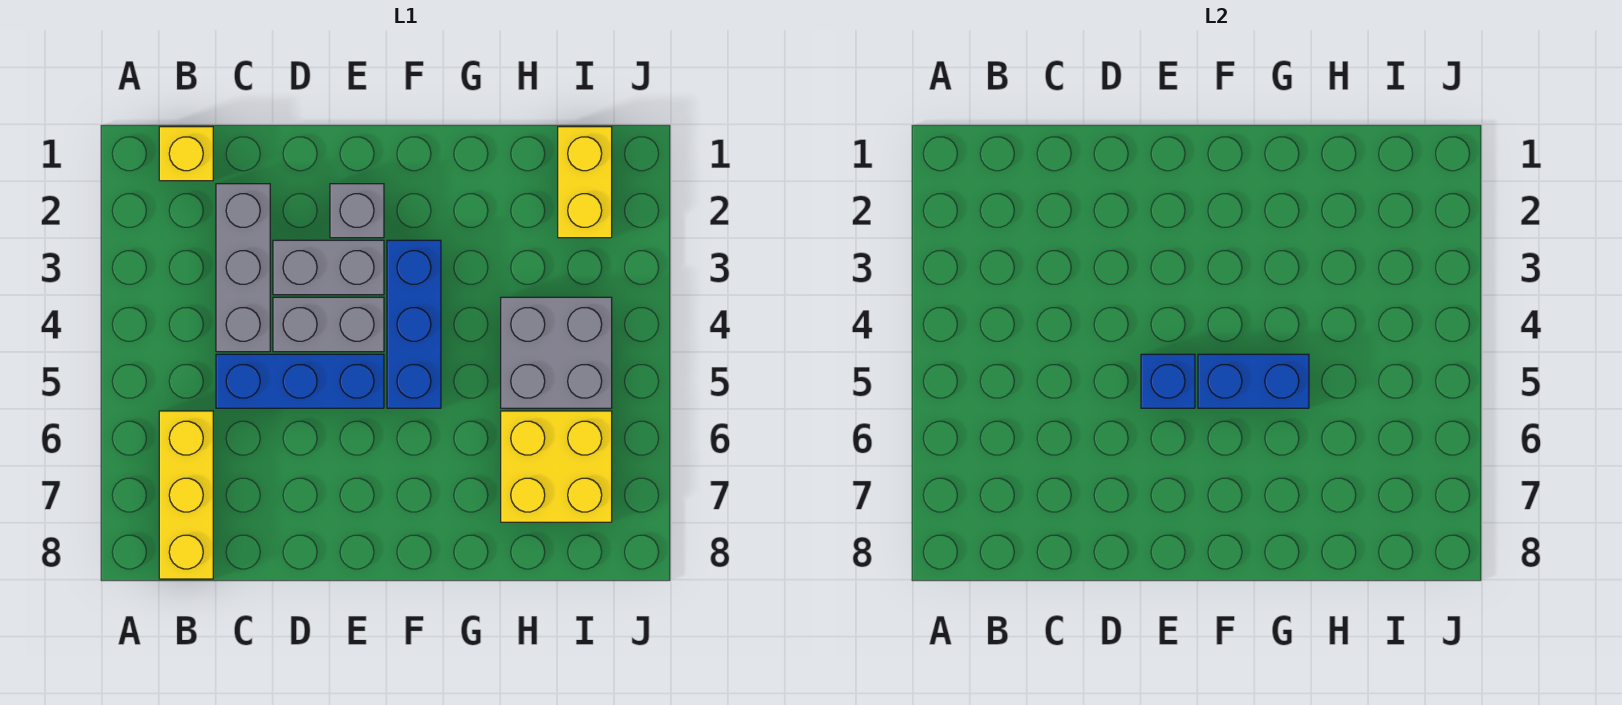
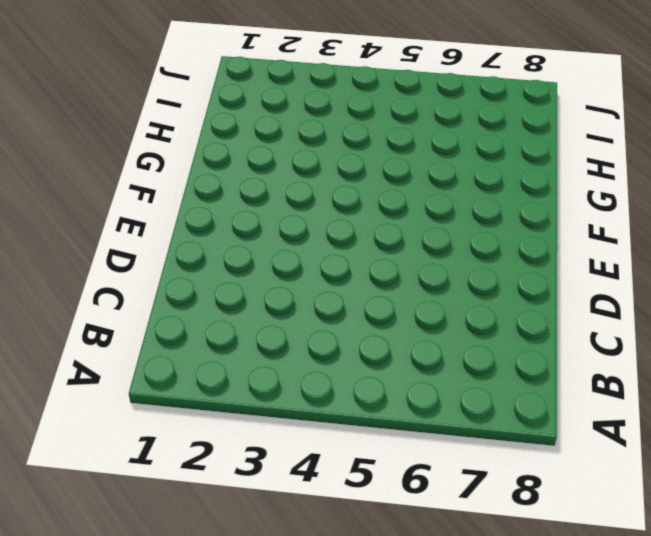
none -> yellow 1x1 brick [159,127,213,181]
none -> yellow 1x3 brick [159,411,213,579]
none -> grey 1x3 brick [216,184,270,352]

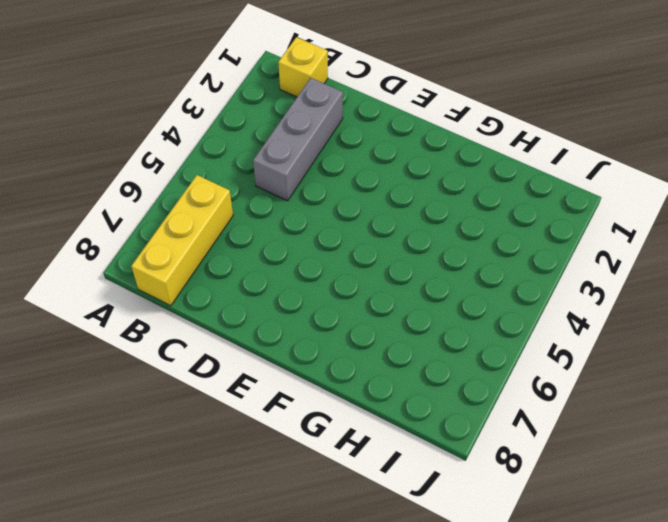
none -> blue 1x3 brick [216,354,384,408]
none -> grey 1x2 brick [273,240,384,295]
none -> grey 1x2 brick [273,297,384,352]

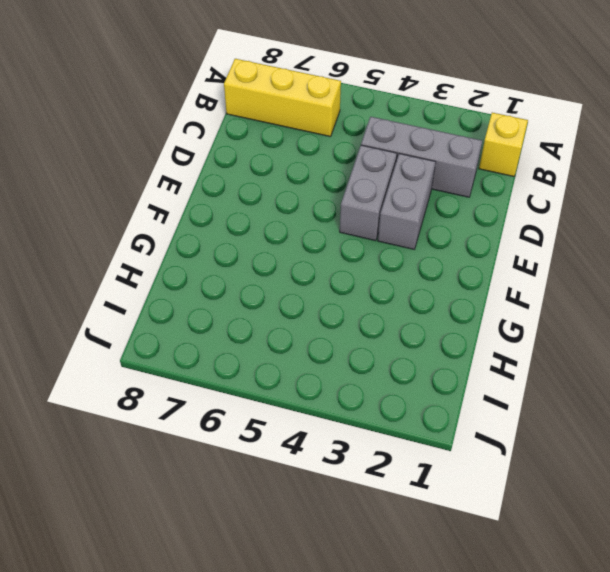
none -> blue 1x3 brick [216,354,384,408]
none -> grey 1x1 brick [330,184,384,238]
none -> blue 1x3 brick [387,240,441,408]

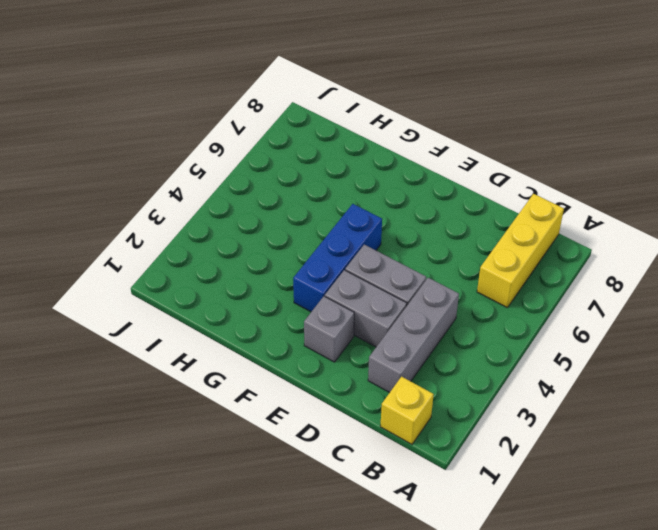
none -> blue 1x3 brick [216,354,384,408]
none -> grey 2x2 brick [501,297,612,408]
none -> yellow 2x2 brick [501,411,612,522]

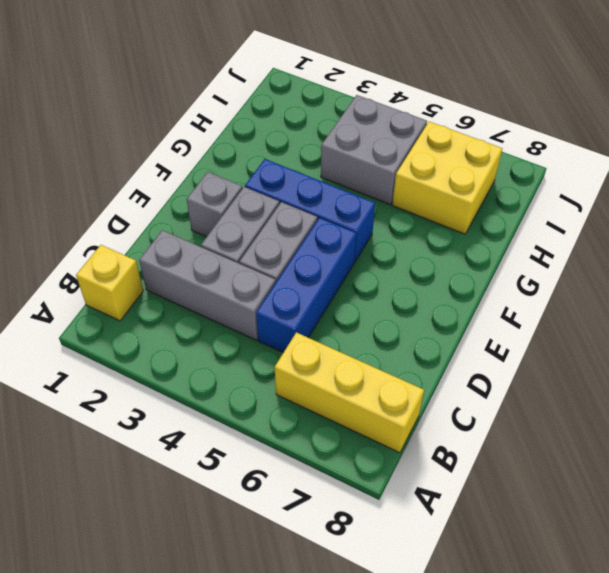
none -> yellow 1x2 brick [558,127,612,238]
none -> blue 1x1 brick [1141,354,1195,408]
none -> blue 1x2 brick [1198,354,1309,408]

